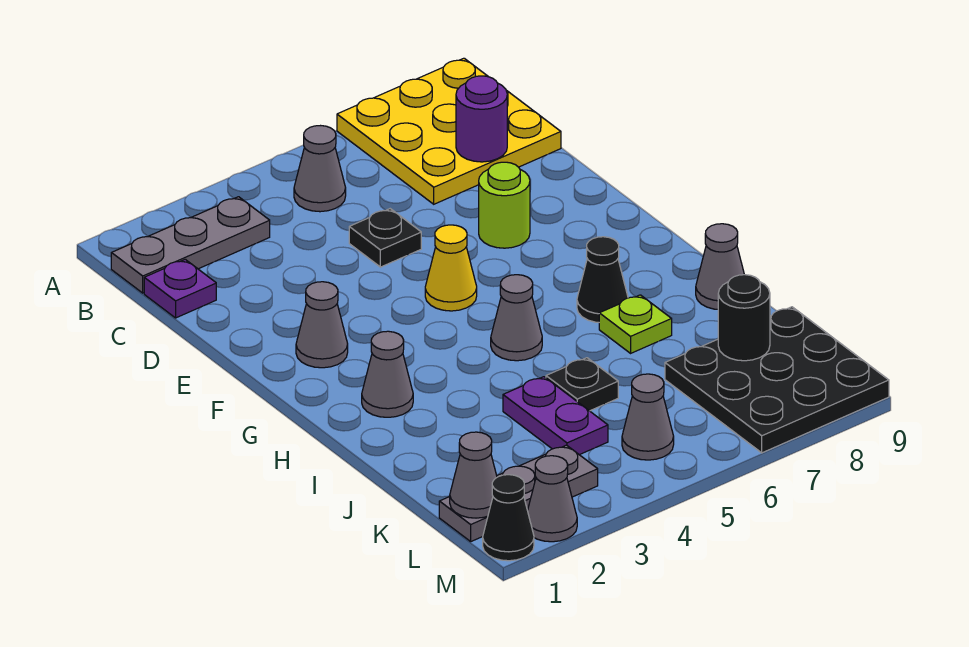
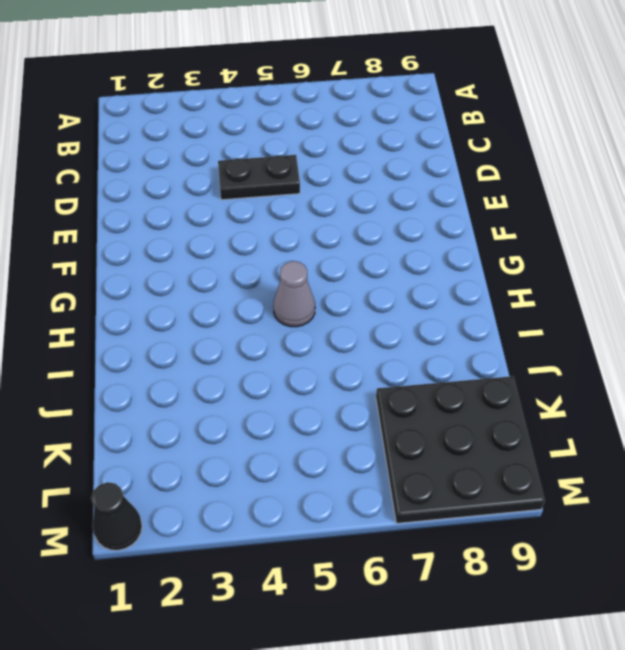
black 1x2 plate [218,155,300,200] -> black 1x1 plate [349,209,421,267]
none -> yellow 3x3 plate [337,58,561,204]
none -> grey 1x3 plate [111,197,270,293]
none -> grey 1x1 cone [294,126,346,212]

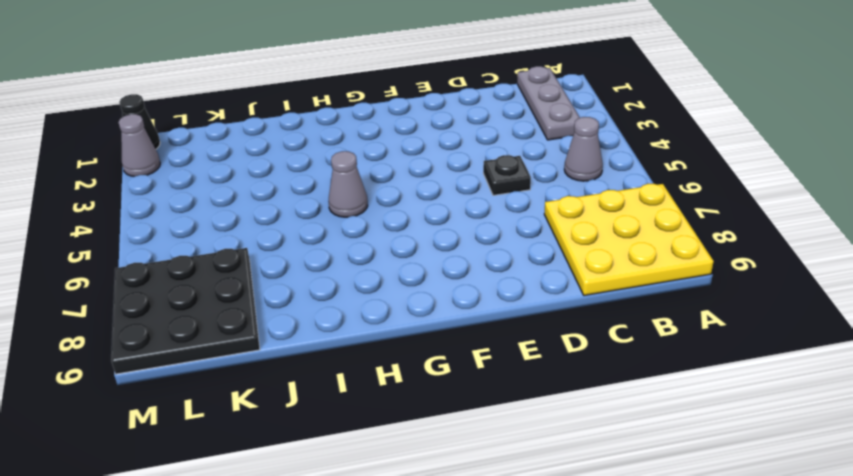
none -> purple 1x1 plate [144,259,216,318]
none -> lime 1x1 round brick [479,162,530,248]
none -> grey 1x1 cone [296,282,348,368]

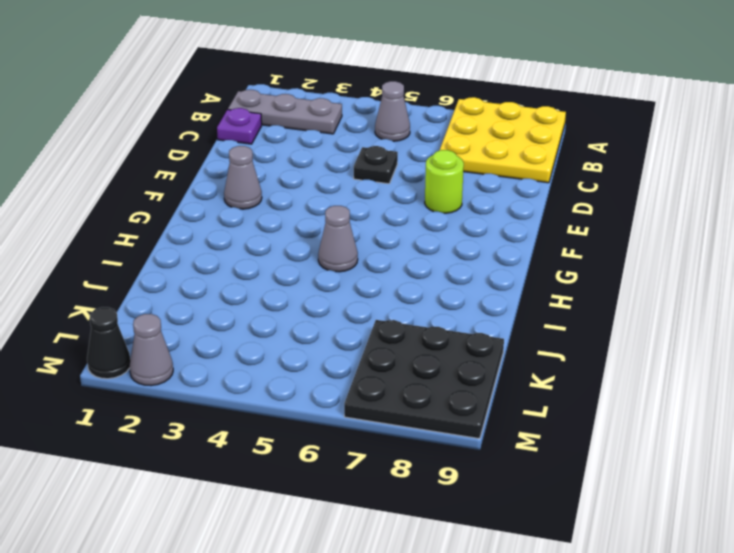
none -> yellow 1x1 cone [425,225,477,311]
none -> grey 1x1 cone [362,331,413,417]
none -> black 1x1 cone [577,237,628,322]

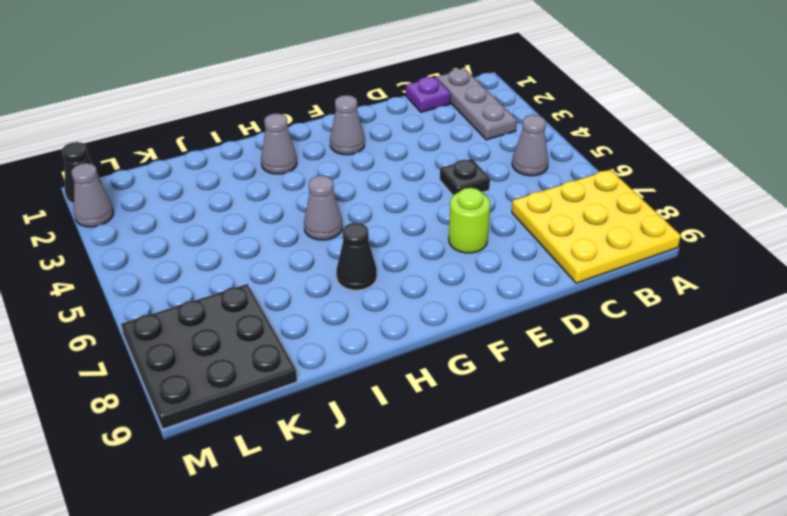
none -> yellow 1x1 cone [425,225,477,311]
none -> lime 1x1 plate [599,295,672,353]
none -> grey 1x1 cone [696,224,744,309]

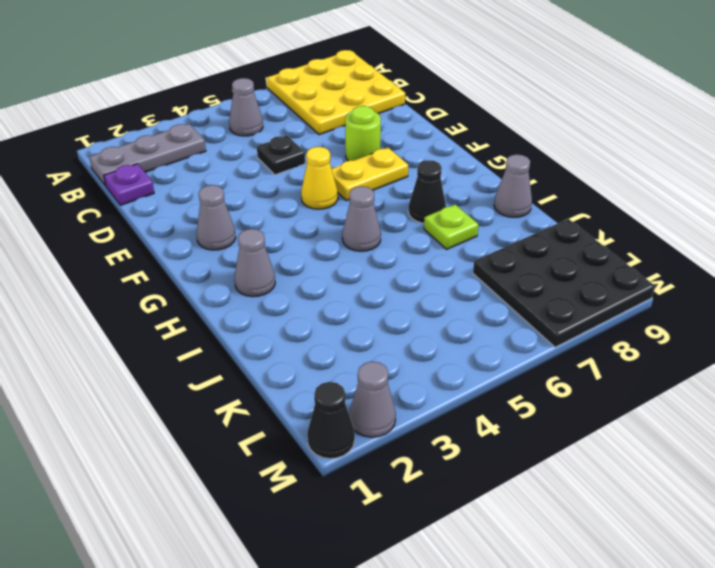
yellow 1x2 plate [332,148,408,201] -> none
none -> purple 1x2 plate [503,377,608,455]
none -> black 1x1 plate [546,358,618,411]
none -> grey 1x3 plate [439,445,598,541]

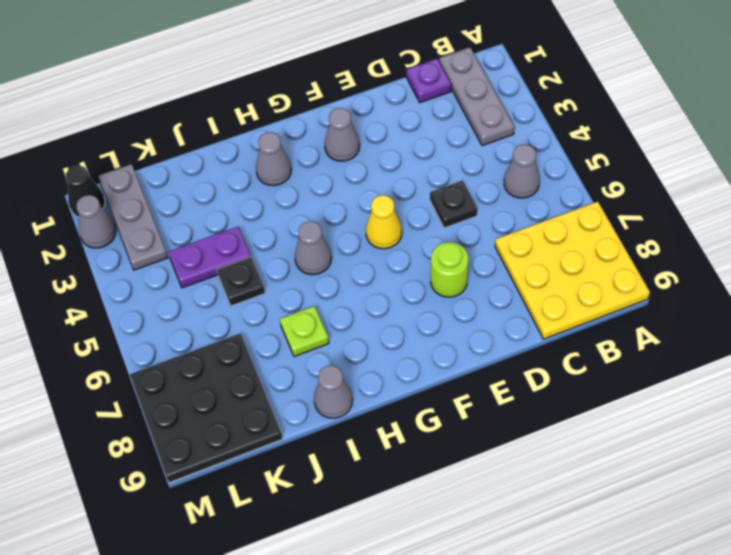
none -> black 1x1 cone [577,237,628,322]
none -> grey 1x1 cone [622,374,674,460]
none -> purple 1x1 round brick [456,76,507,162]

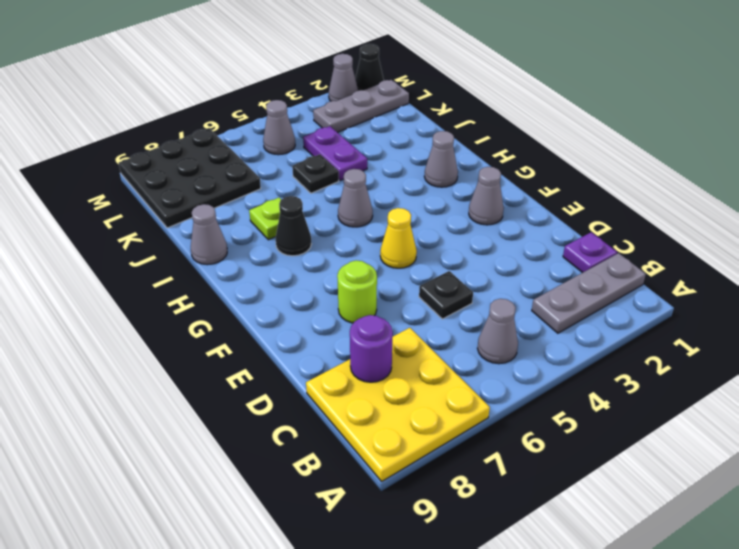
none -> black 1x1 round brick [718,275,770,361]
none -> grey 1x1 cone [450,432,497,518]

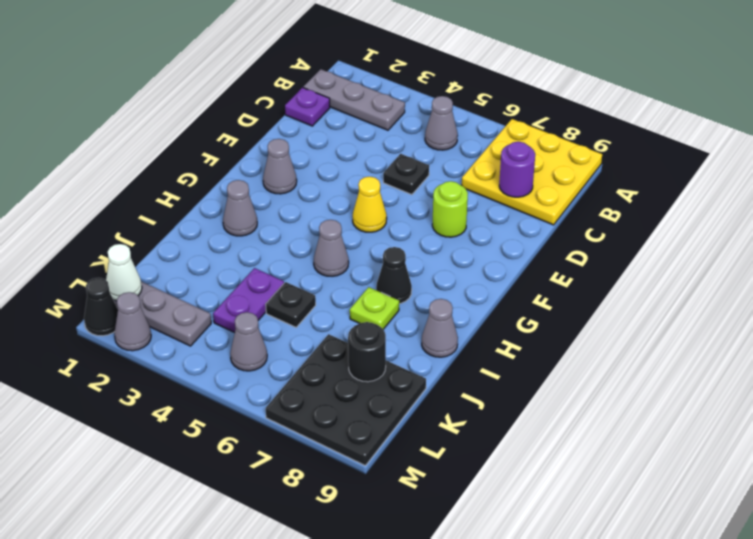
white 1x1 cone [106,244,142,301] -> grey 1x1 cone [450,432,497,518]

